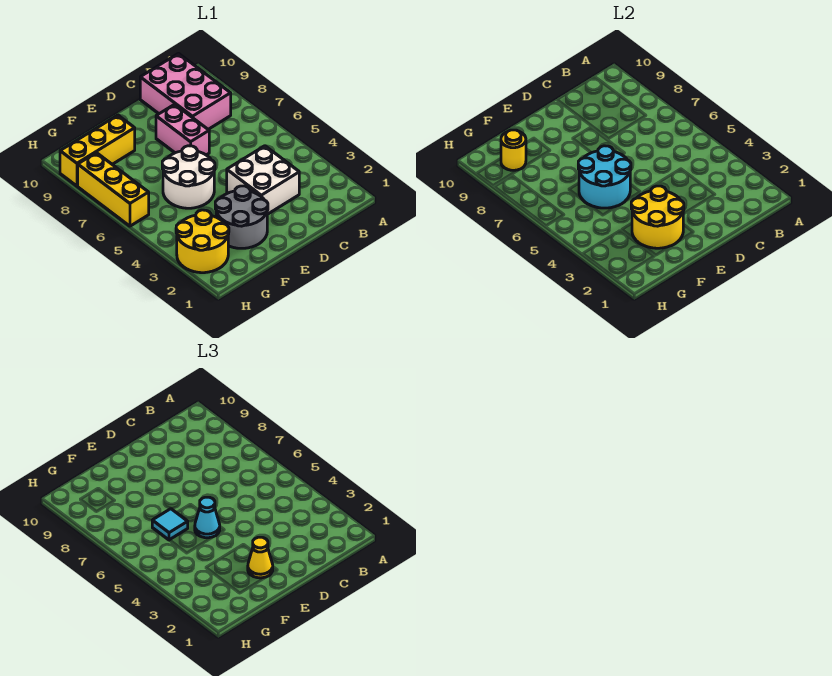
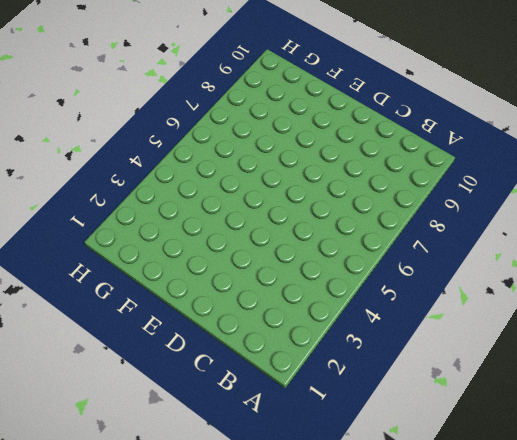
none -> pink 2x3 brick [140,54,231,129]
none -> white 2x2 brick [227,146,299,214]
none -> pink 1x2 brick [156,104,209,155]

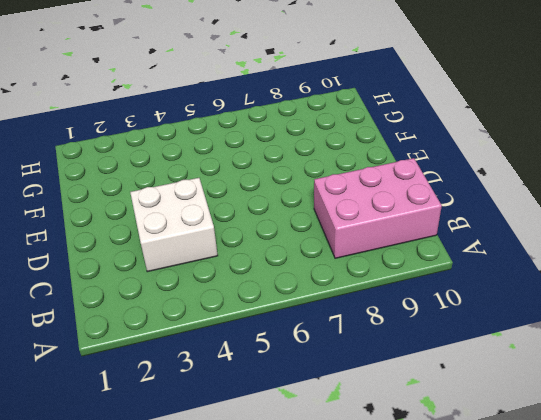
none -> pink 1x2 brick [156,104,209,155]
none -> grey 2x2 round brick [215,186,268,248]
none -> white 2x2 round brick [162,146,215,208]

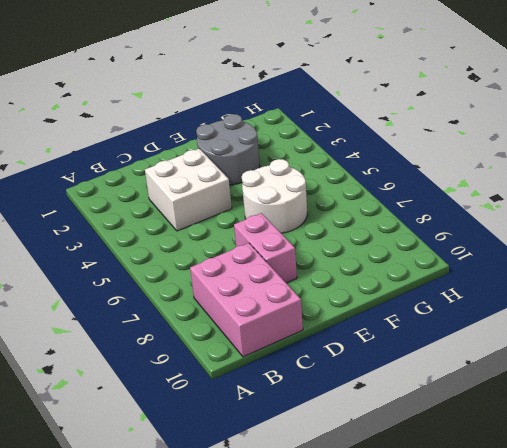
none -> yellow 1x3 brick [60,115,135,186]
none -> yellow 2x2 round brick [176,210,229,273]
none -> yellow 1x3 brick [78,153,149,226]

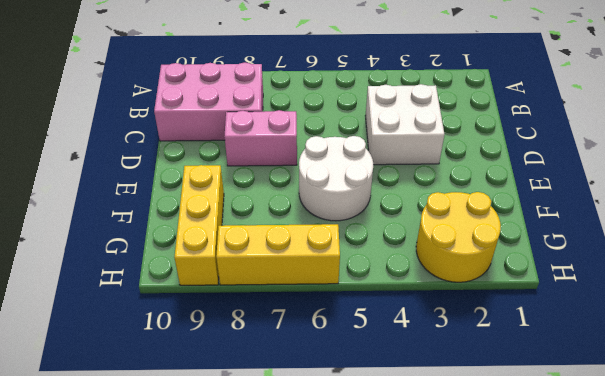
none -> grey 2x2 round brick [215,186,268,248]
none -> yellow 2x2 round brick [631,186,684,248]
none -> cyan 2x2 round brick [578,146,631,208]

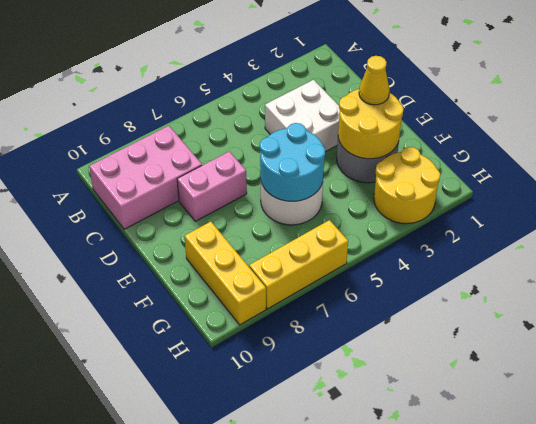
none -> yellow 1x1 round brick [501,130,526,170]
none -> cyan 1x1 cone [195,497,220,538]
none -> cyan 1x1 tile [152,509,188,540]

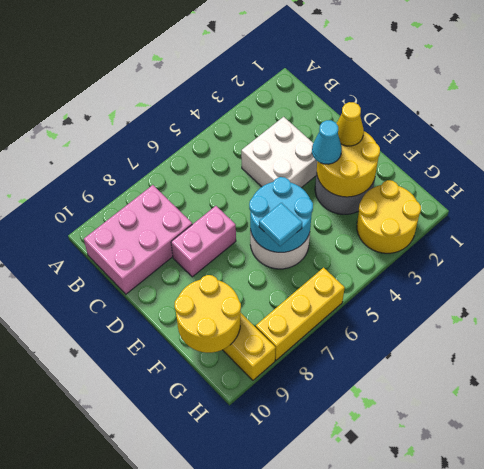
cyan 1x1 cone [312,120,342,164] -> cyan 1x1 cone moved to [195,497,220,538]
yellow 2x2 round brick [174,275,241,353] -> yellow 1x1 round brick [501,130,526,170]

